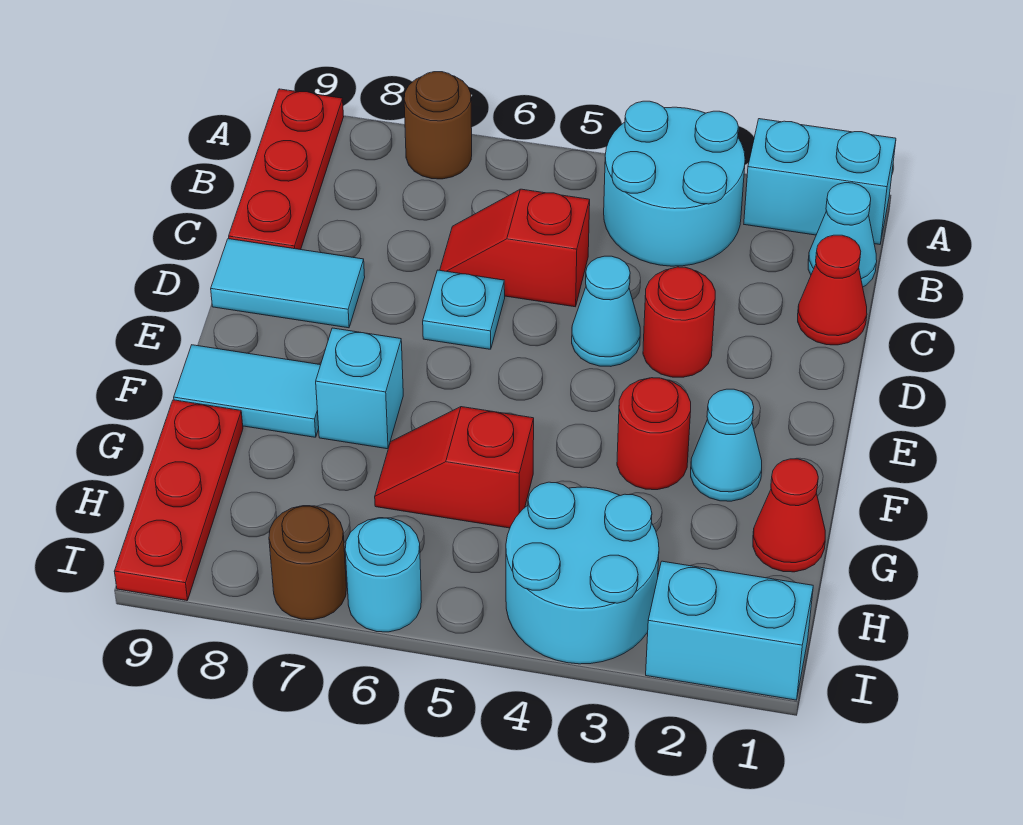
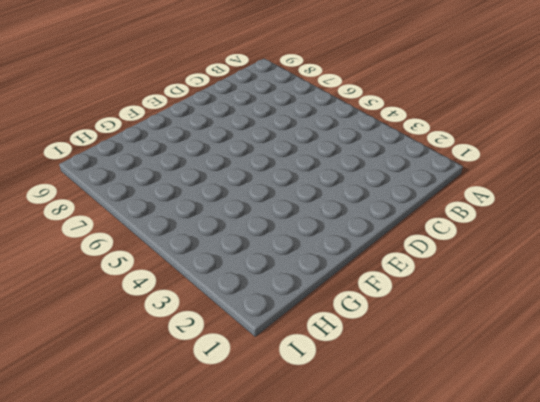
none -> cyan 1x2 brick [744,119,896,244]
none -> cyan 2x2 round brick [604,101,745,266]
none -> brown 1x1 round brick [404,72,472,179]

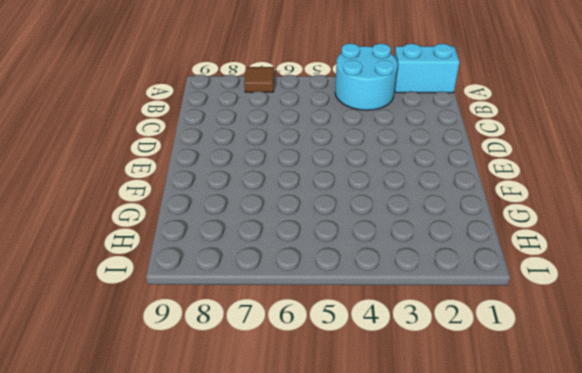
brown 1x1 tile [244,67,274,92] -> brown 1x1 round brick [404,72,472,179]
none -> red 1x3 plate [229,89,344,250]
none -> cyan 1x1 cone [808,183,877,287]
none -> red 1x1 cone [798,235,867,345]

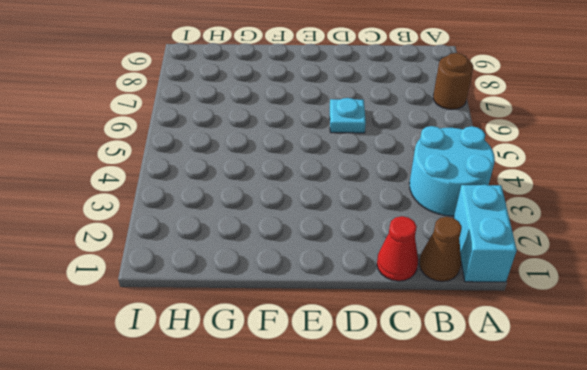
brown 1x1 cone [419,217,462,281] -> cyan 1x1 cone [808,183,877,287]
none -> red 1x3 plate [229,89,344,250]
none -> red 1x2 slope [440,189,590,307]
none -> red 1x1 round brick [643,267,715,377]

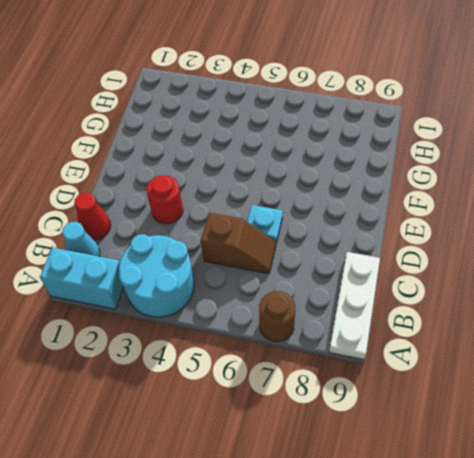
white 1x3 plate [329,252,380,360] -> red 1x3 plate [229,89,344,250]
brown 1x2 slope [200,213,276,274] -> red 1x2 slope [440,189,590,307]
none -> cyan 1x1 cone [572,256,640,366]
none -> cyan 1x2 tile [211,239,365,328]
none -> cyan 1x1 cone [691,389,762,501]

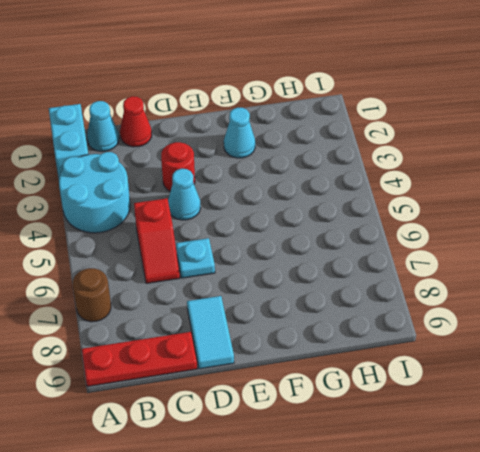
none -> red 1x1 round brick [617,378,691,490]
none -> cyan 1x1 brick [316,328,403,449]
none -> cyan 1x2 tile [174,345,320,437]

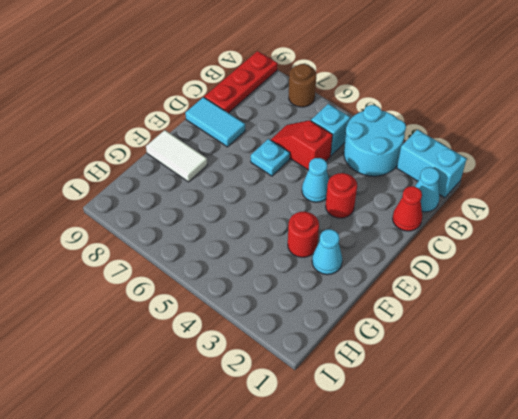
cyan 1x1 brick [311,104,351,155] -> cyan 1x1 brick moved to [316,328,403,449]
white 1x2 tile [146,130,207,182] -> cyan 1x2 tile [174,345,320,437]
none -> red 1x1 cone [753,459,825,572]
none -> red 1x2 slope [375,407,534,528]
none -> red 1x3 plate [114,400,243,601]

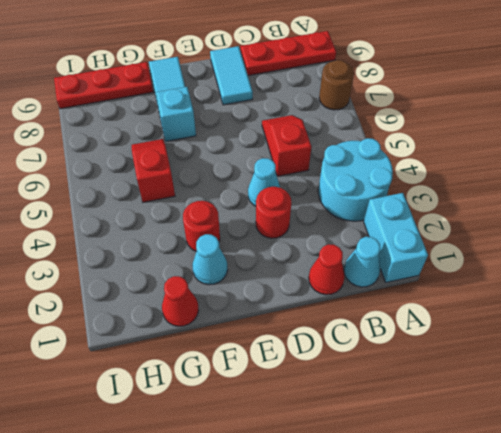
none -> cyan 1x1 plate [423,270,505,349]
none -> cyan 2x2 round brick [506,482,659,664]
none -> cyan 1x2 brick [646,561,813,700]

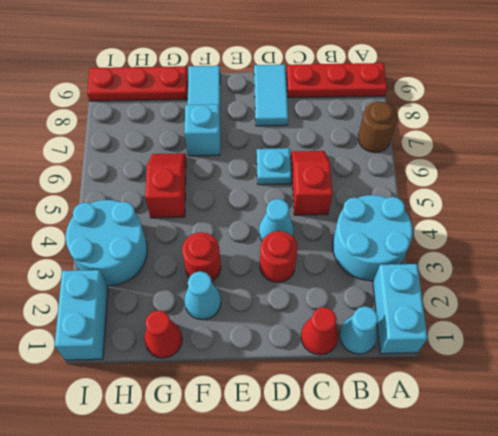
none -> cyan 1x1 round brick [345,518,421,632]
none -> brown 1x1 round brick [269,506,347,620]

